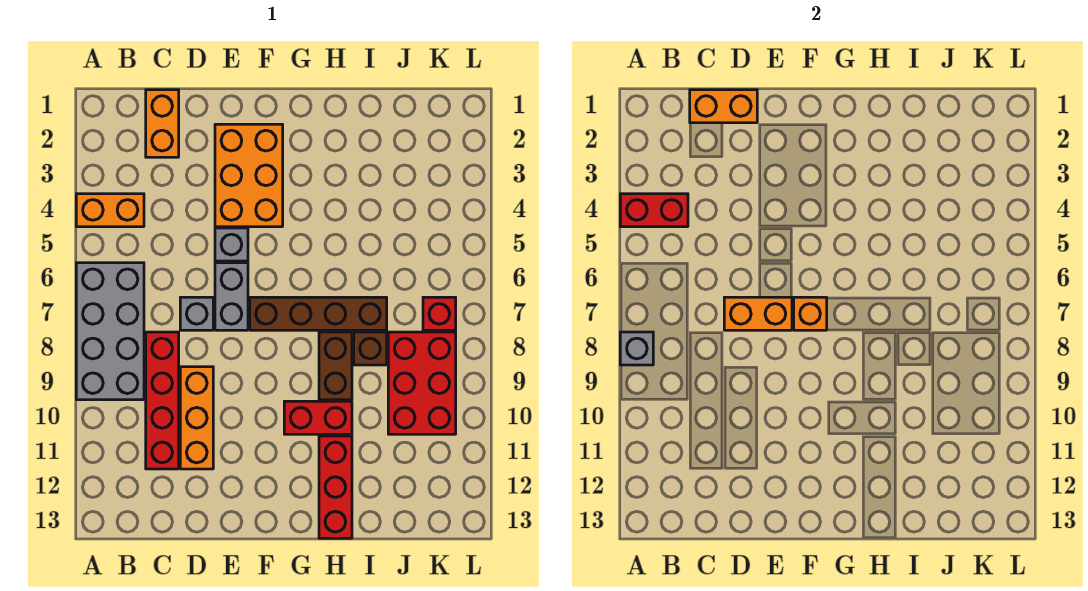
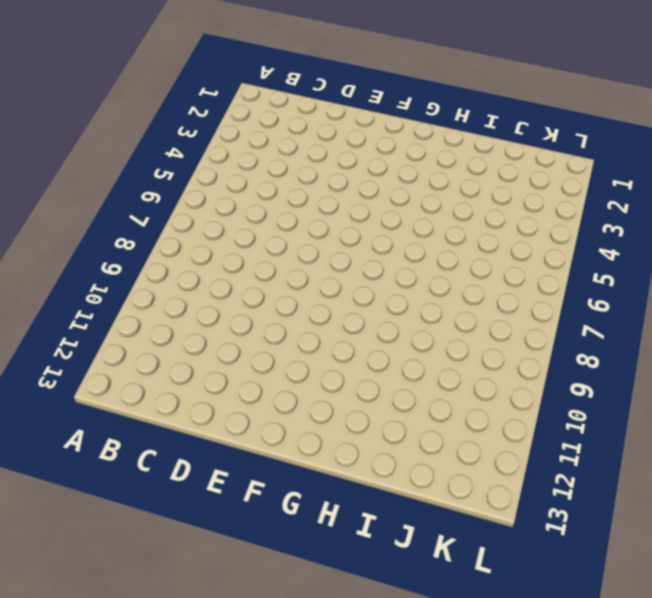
none -> orange 1x2 brick [76,194,144,227]
none -> grey 2x4 brick [76,263,144,400]
none -> orange 1x2 brick [146,90,179,157]

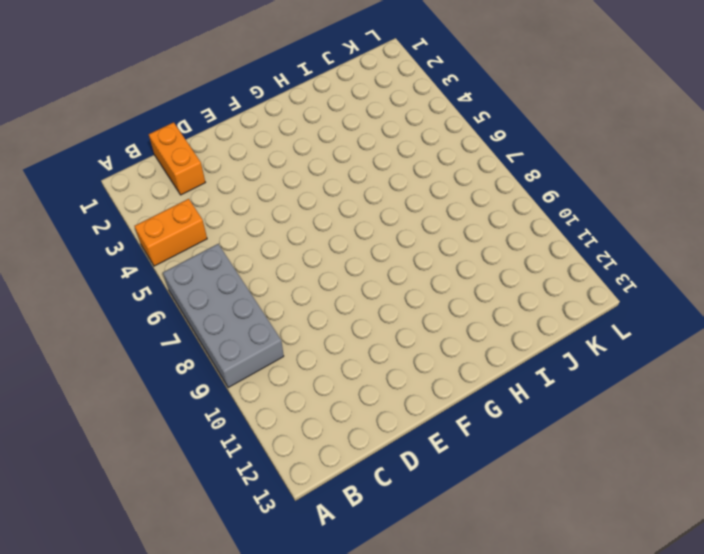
none -> red 1x4 brick [146,332,179,469]
none -> grey 1x1 brick [180,297,213,330]
none -> orange 1x3 brick [180,367,213,469]

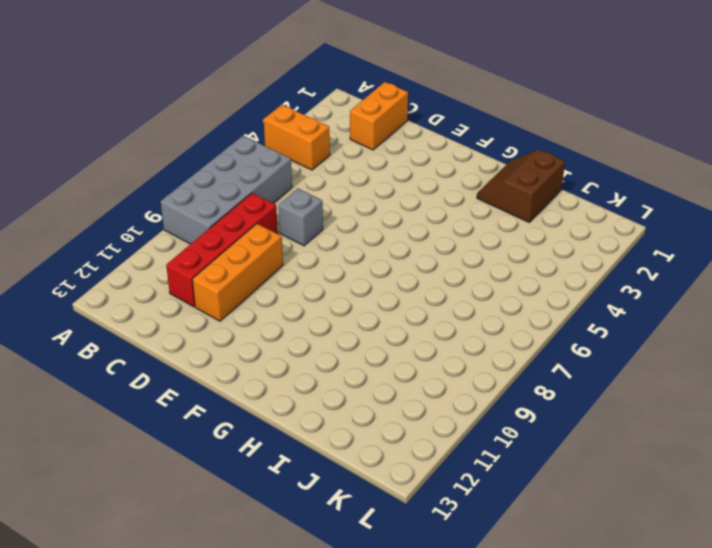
brown 2x2 slope [477,149,565,222] -> none
none -> orange 2x3 brick [215,124,283,227]
none -> grey 1x1 brick [215,228,248,261]
none -> grey 1x2 brick [215,263,248,330]

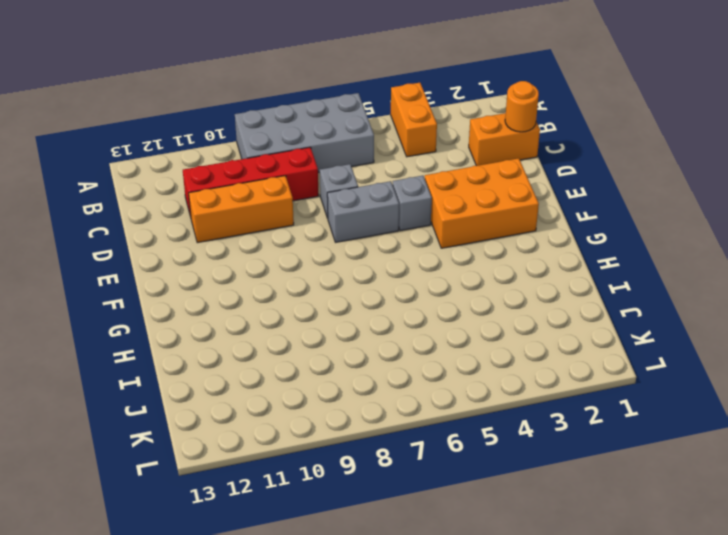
orange 1x1 round brick [505,81,539,132] -> orange 1x2 brick [690,90,757,123]
none -> brown 1x4 brick [250,297,387,330]
none -> red 1x2 brick [284,401,352,434]
none -> brown 1x2 brick [319,332,352,400]

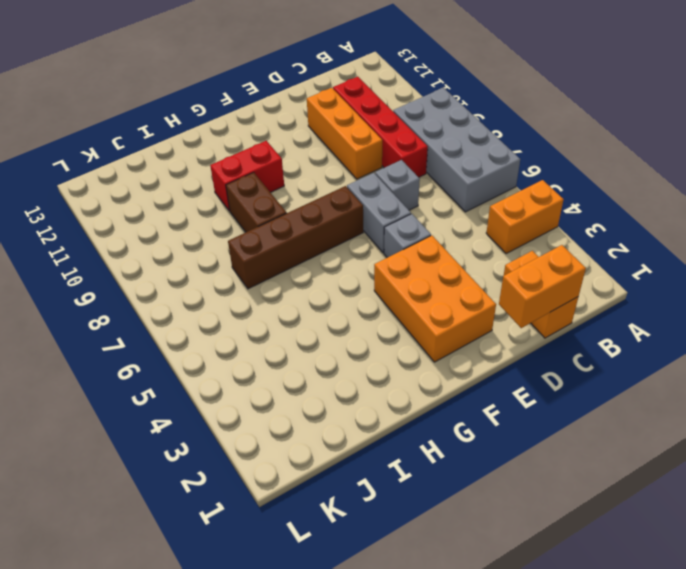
none -> red 1x3 brick [319,436,352,538]
none -> brown 1x1 brick [354,332,387,365]
none -> red 2x3 brick [388,332,456,434]

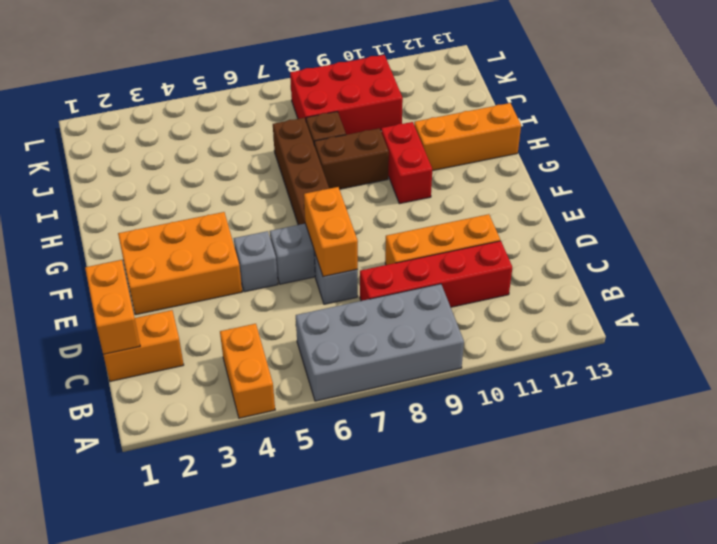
orange 1x3 brick [414,103,521,171] -> red 1x3 brick [319,436,352,538]
none -> red 1x1 brick [423,297,456,330]
none -> red 1x2 brick [620,194,688,227]
none -> grey 1x1 brick [620,332,653,365]

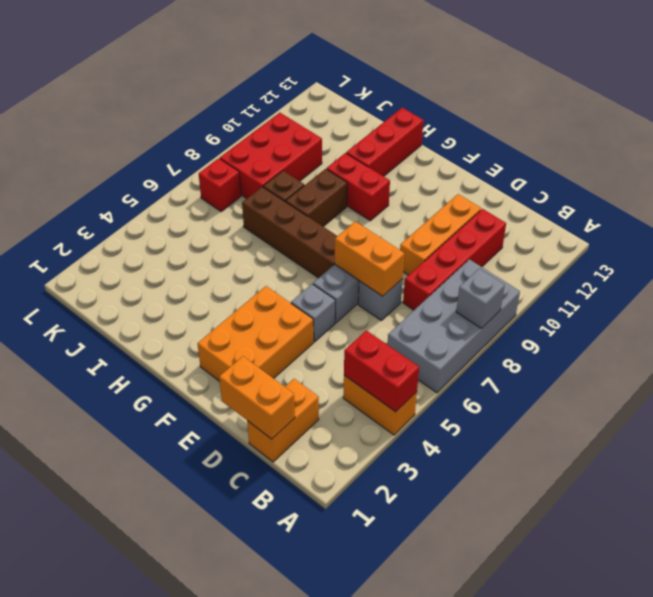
none -> orange 1x1 brick [794,297,827,330]

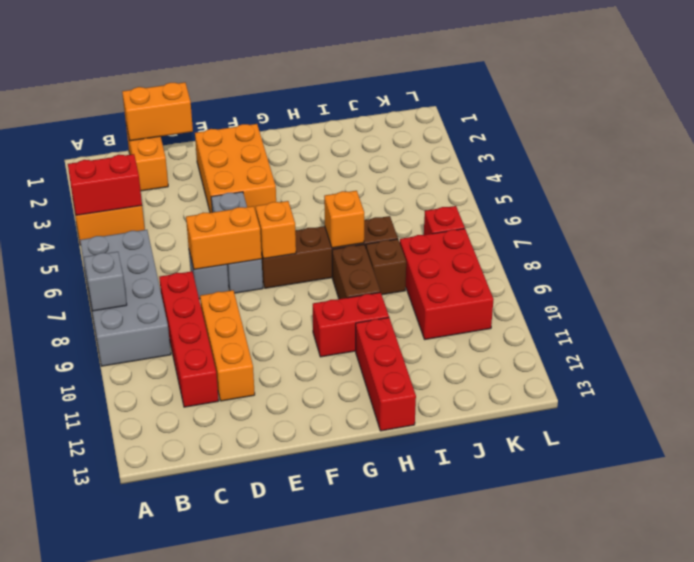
orange 1x1 brick [324,191,364,248] -> none

